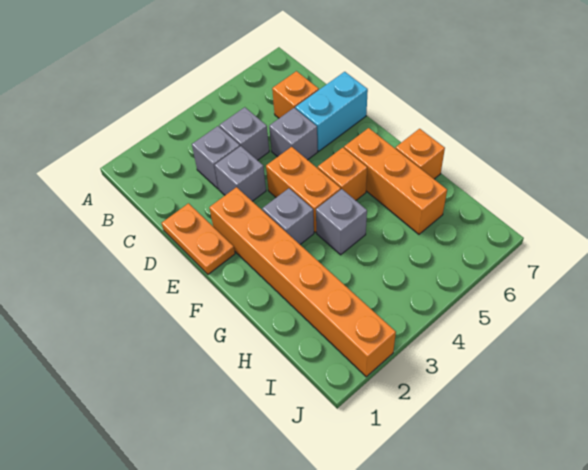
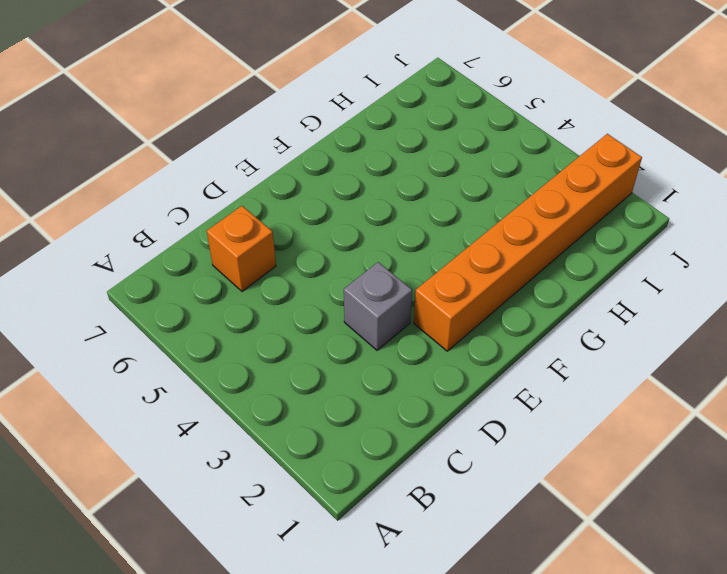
none -> grey 1x1 brick [192,126,240,189]
none -> grey 1x1 brick [219,107,269,160]
none -> orange 1x2 plate [162,203,235,274]

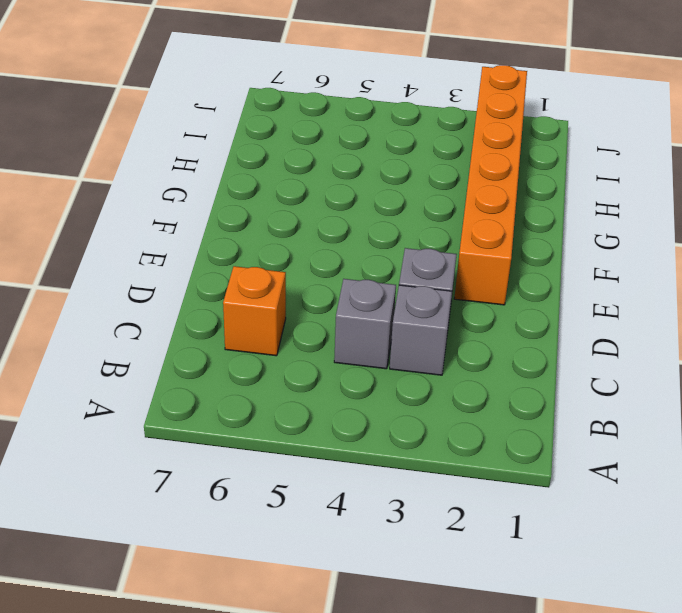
none -> orange 1x2 plate [162,203,235,274]
none -> grey 1x1 brick [269,108,318,160]
none -> cyan 1x2 brick [295,72,368,151]

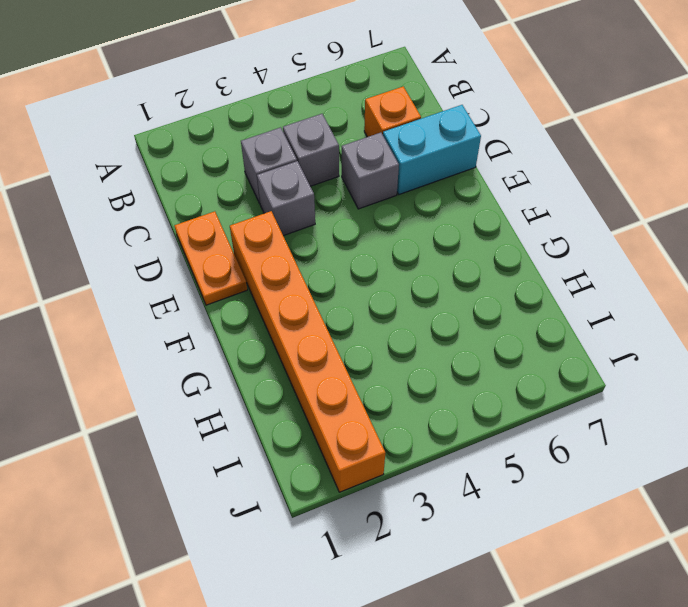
none -> orange 1x2 brick [266,147,341,232]
none -> grey 1x1 brick [262,188,314,244]
none -> orange 1x1 brick [318,148,367,200]

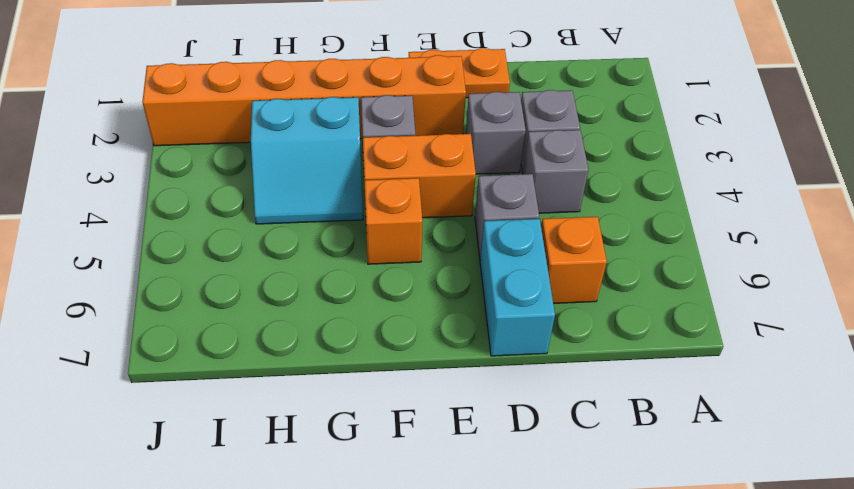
cyan 2x2 slope [251,97,363,224] -> grey 1x1 brick [316,189,367,255]
none -> orange 1x3 brick [344,128,447,234]
none -> orange 1x1 brick [396,129,445,179]

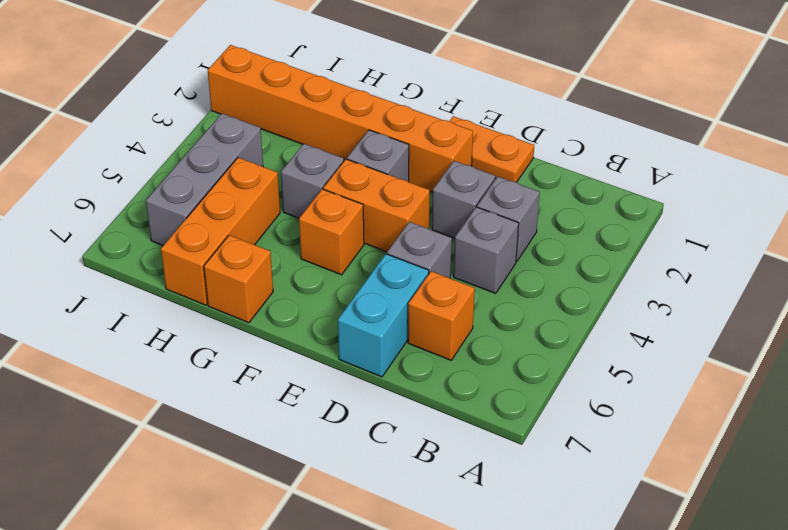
orange 1x3 brick [161,158,280,305] -> orange 1x3 brick turned to [344,128,447,234]
grey 1x3 brick [146,114,263,245] -> none

